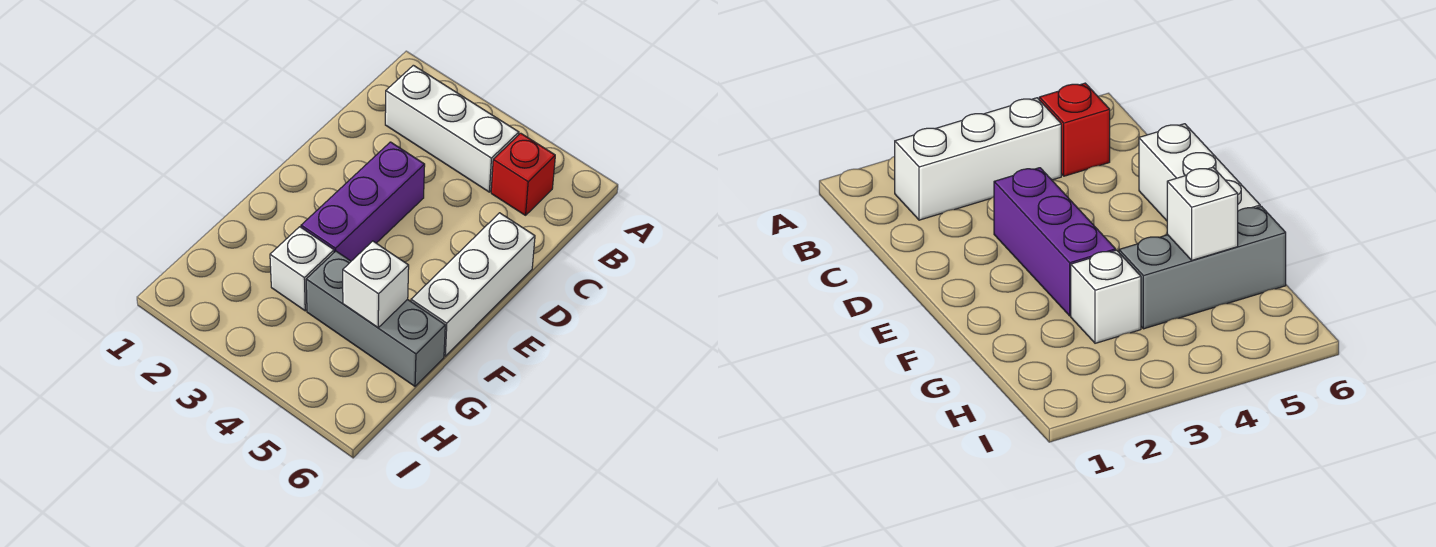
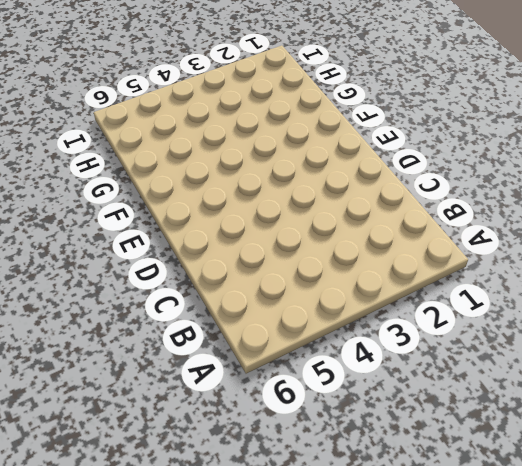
none -> white 1x3 brick [385,65,519,192]
none -> red 1x1 brick [491,133,555,215]

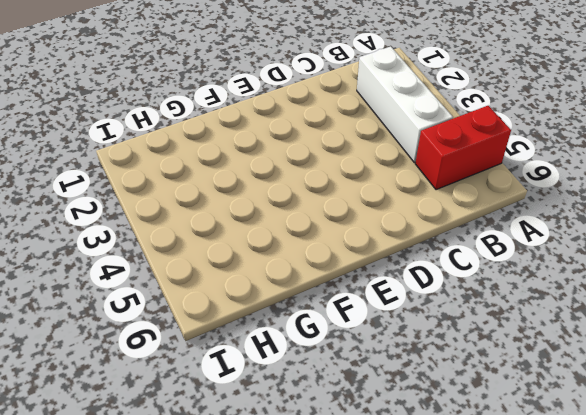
red 1x2 brick [415,106,511,190] -> red 1x1 brick [491,133,555,215]
none -> purple 1x3 brick [301,142,425,261]
none -> white 1x3 brick [411,213,535,356]

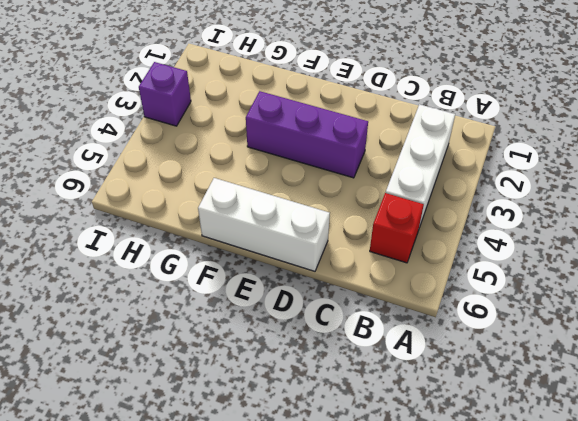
purple 1x1 brick [139,62,191,126] -> none
none -> white 1x1 brick [270,227,334,311]
none -> grey 1x3 brick [306,251,445,386]

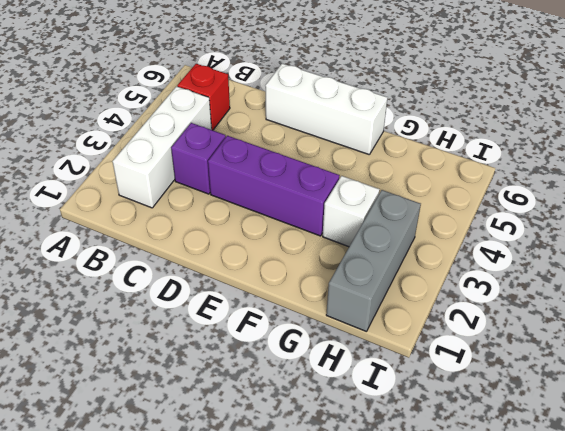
purple 1x1 brick [171,123,226,194] -> none
grey 1x3 brick [326,190,421,332] -> grey 1x3 brick moved to [306,251,445,386]
none -> white 1x1 brick [343,241,409,328]

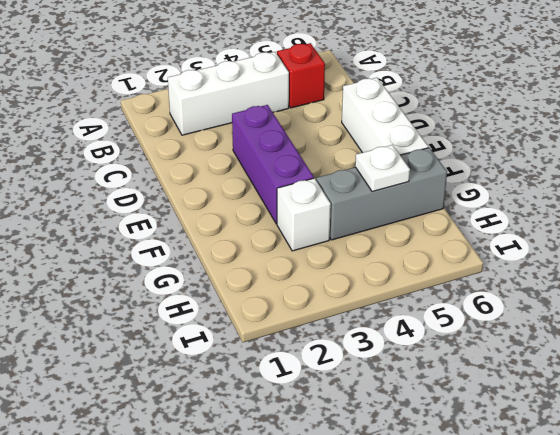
white 1x1 plate [355,145,410,192] -> white 1x1 brick [343,241,409,328]

